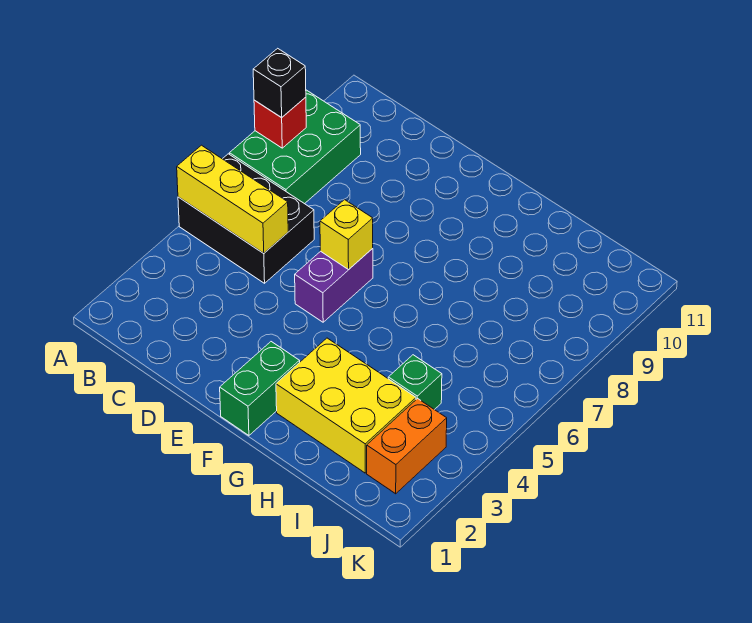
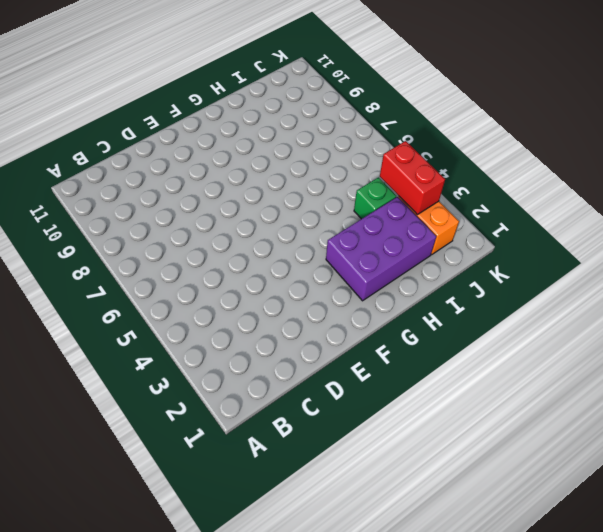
purple 2x3 brick [326,197,436,301] -> yellow 2x3 brick [276,338,416,473]
red 1x2 brick [380,141,445,215] -> none
none -> black 2x3 brick [178,154,314,283]
none -> green 2x3 brick [229,90,361,204]

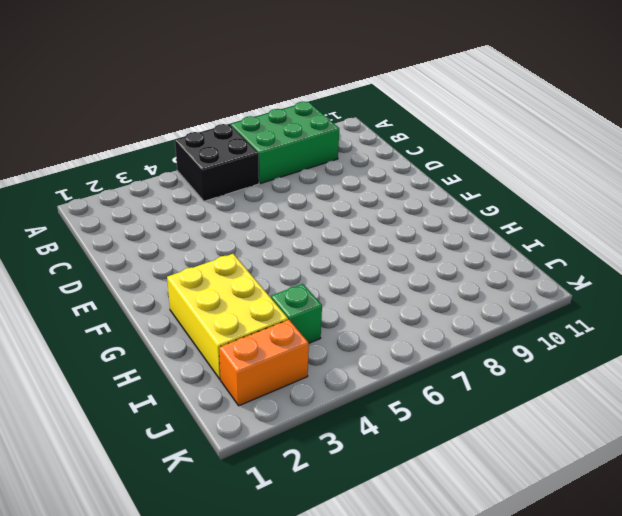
black 2x2 brick [175,124,259,201] -> black 2x3 brick [178,154,314,283]
none -> purple 1x2 brick [295,249,373,322]
none -> green 1x2 brick [220,342,300,435]

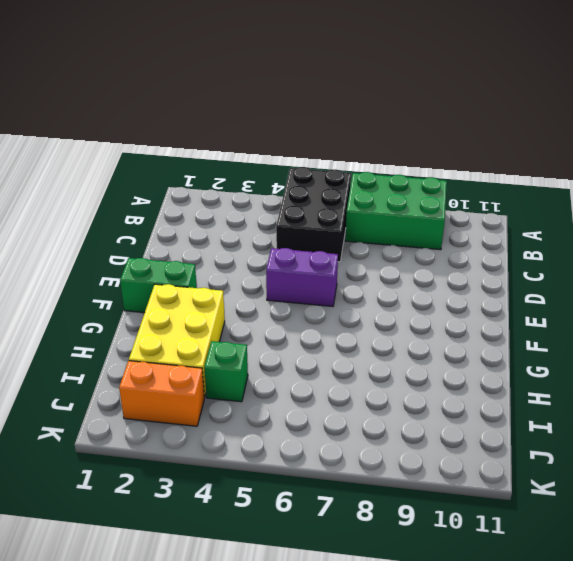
none -> yellow 1x3 brick [177,145,288,253]
none -> red 1x1 brick [254,97,306,148]

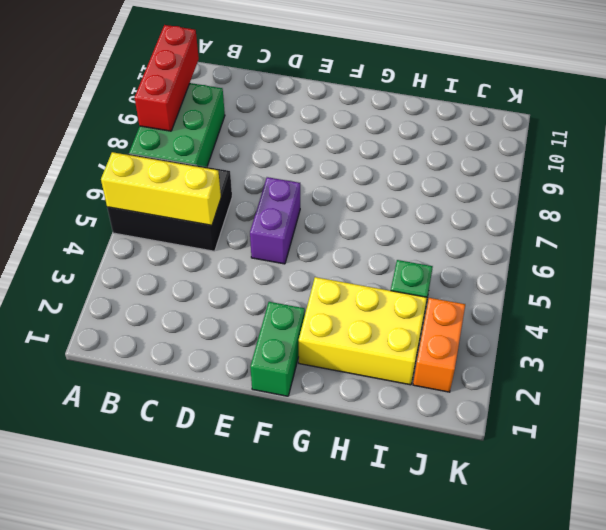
red 1x3 brick [135,25,199,131] -> red 1x1 brick [254,97,306,148]
none -> yellow 1x1 brick [320,199,373,269]
none -> black 1x1 brick [253,48,306,118]

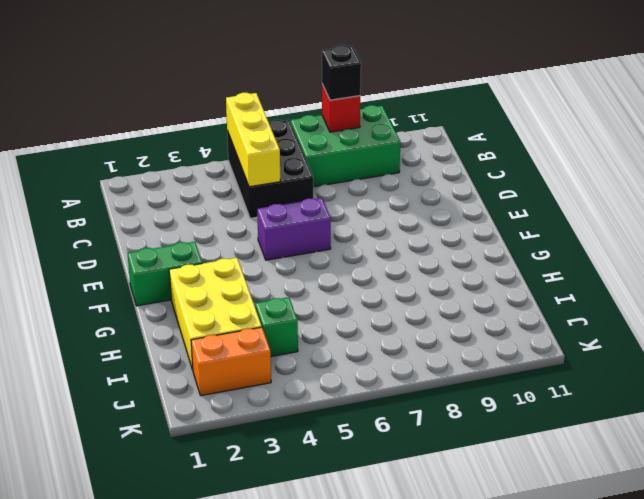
none -> yellow 1x1 brick [320,199,373,269]

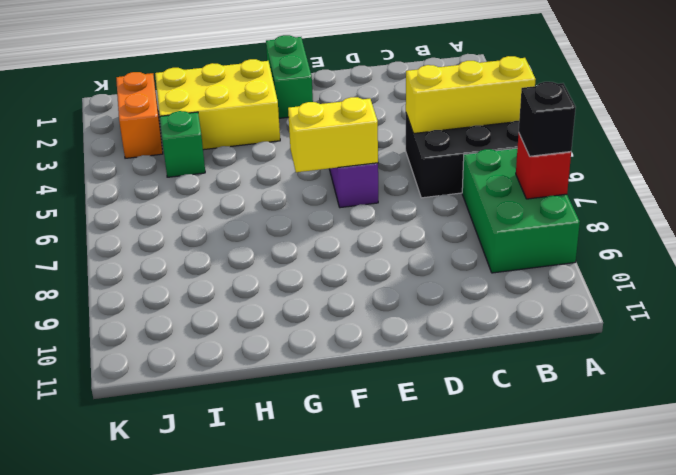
yellow 1x2 brick [288,97,378,172] -> yellow 1x1 brick [320,199,373,269]

